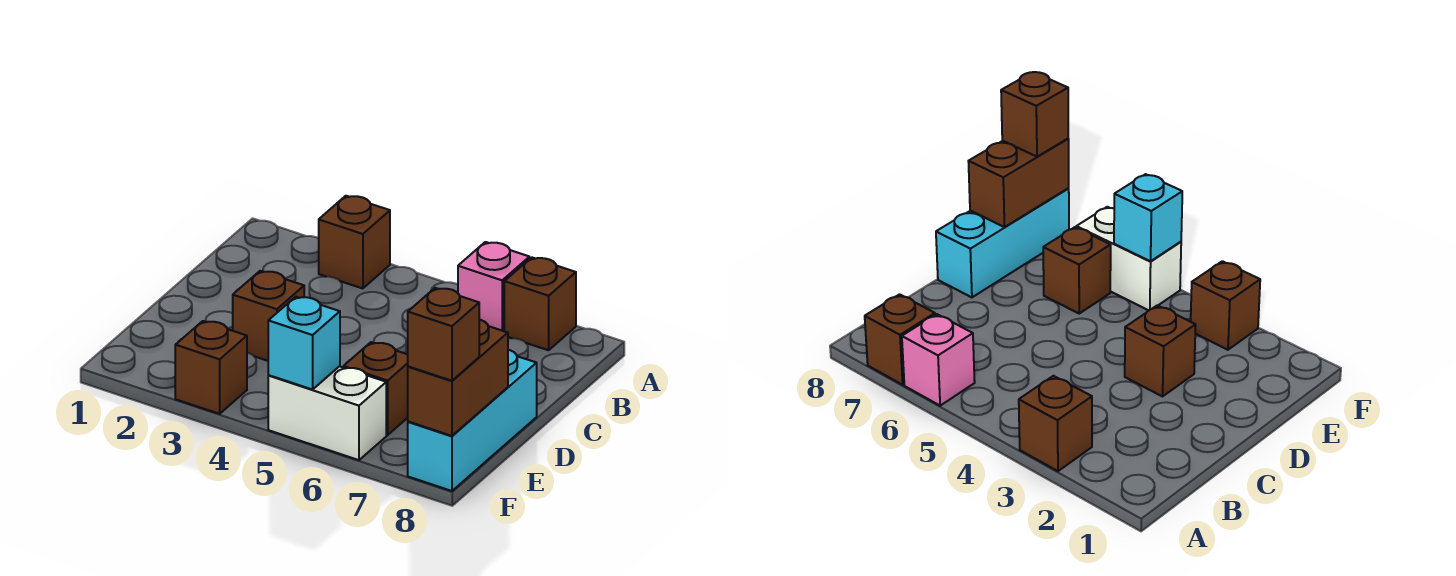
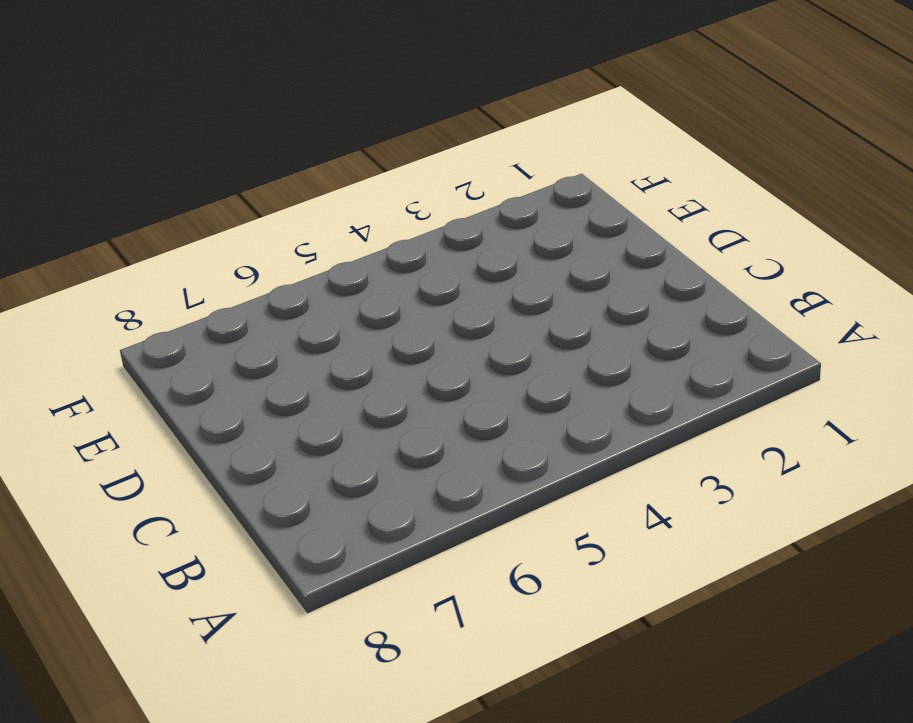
none -> brown 1x1 brick [319,196,390,289]
none -> pink 1x1 brick [458,242,529,331]

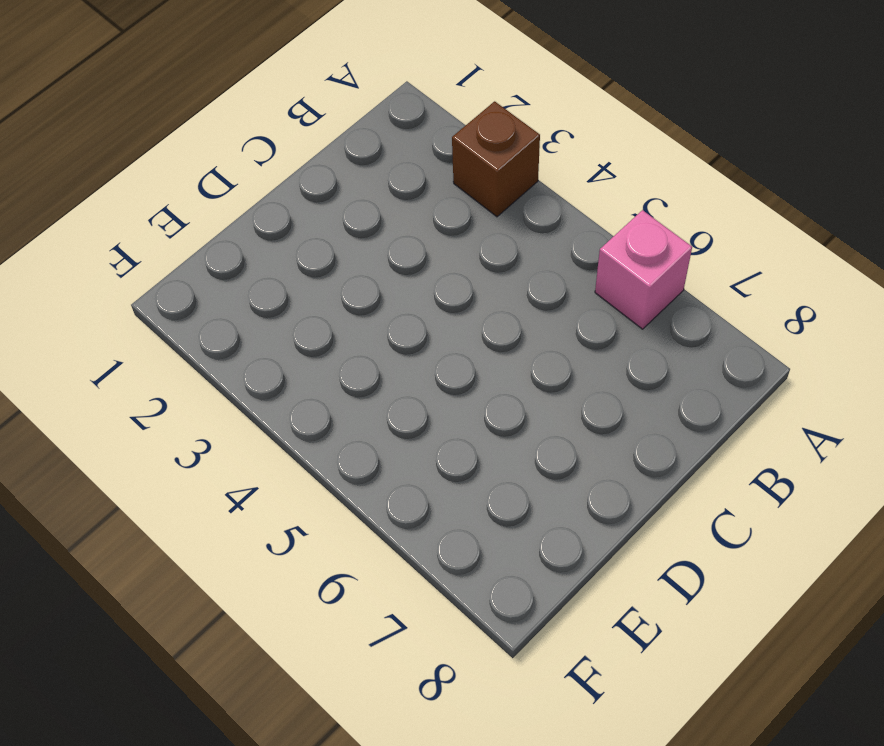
none -> brown 1x1 brick [504,257,576,350]
none -> brown 1x1 brick [233,271,304,361]

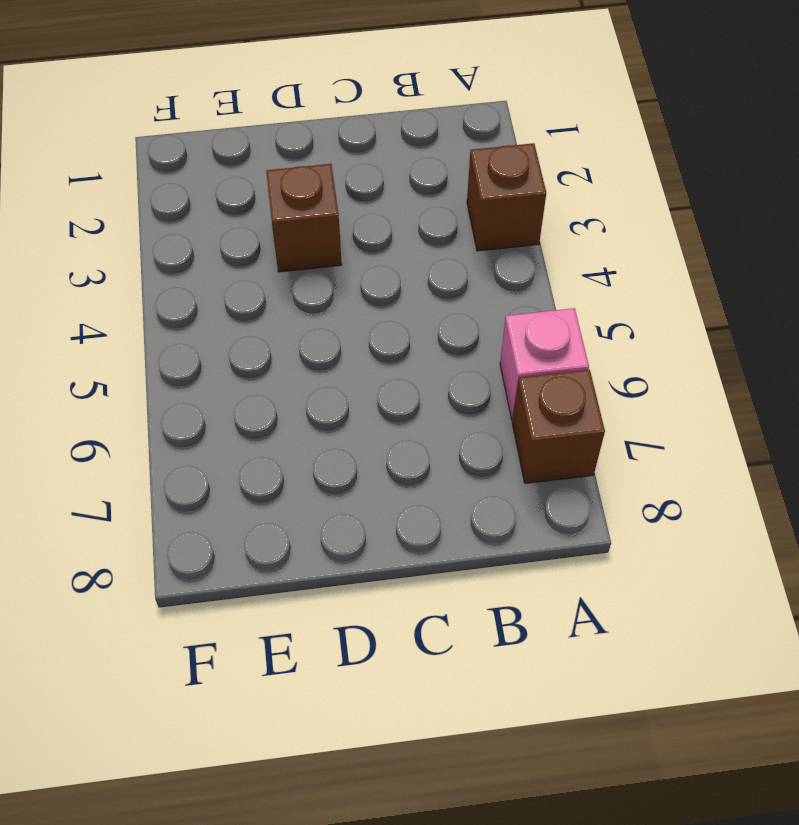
none -> cyan 1x3 brick [408,350,537,491]
none -> brown 1x1 brick [344,342,408,435]

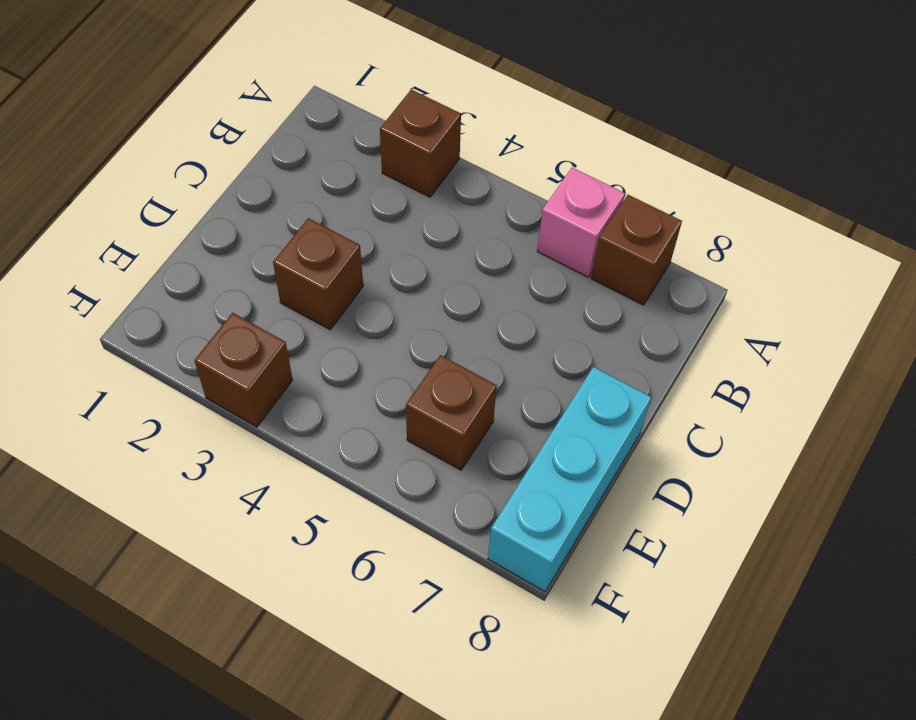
none -> white 1x2 brick [268,366,386,460]
none -> brown 1x2 brick [408,320,508,436]

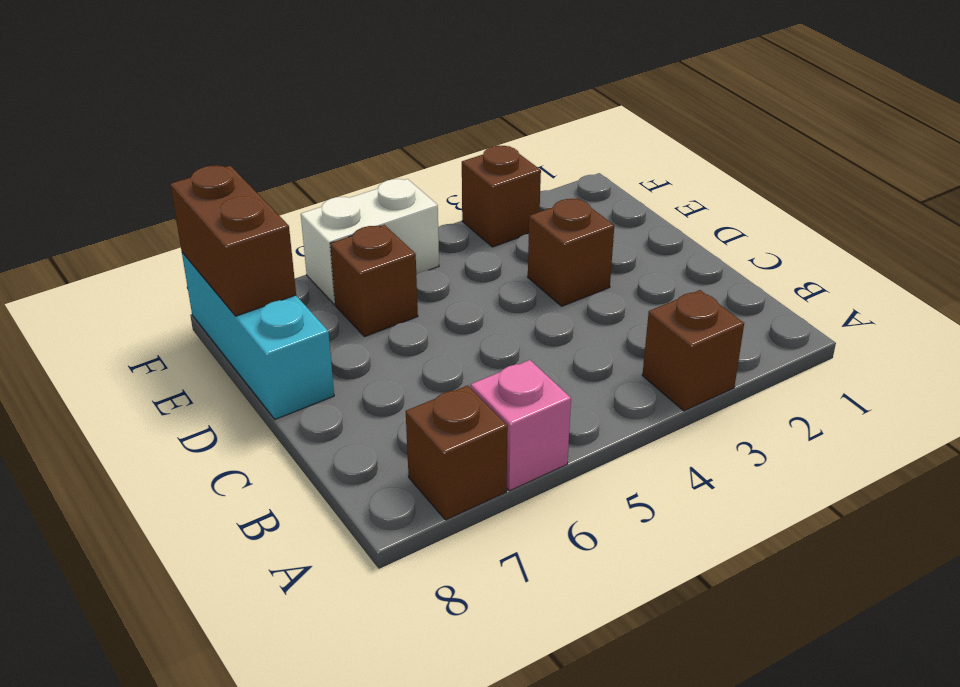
none -> cyan 1x1 brick [268,297,340,390]
none -> brown 1x1 brick [408,288,479,381]

